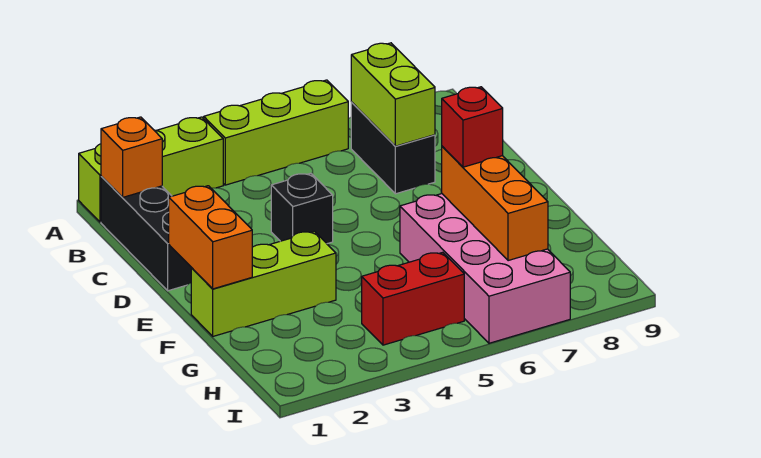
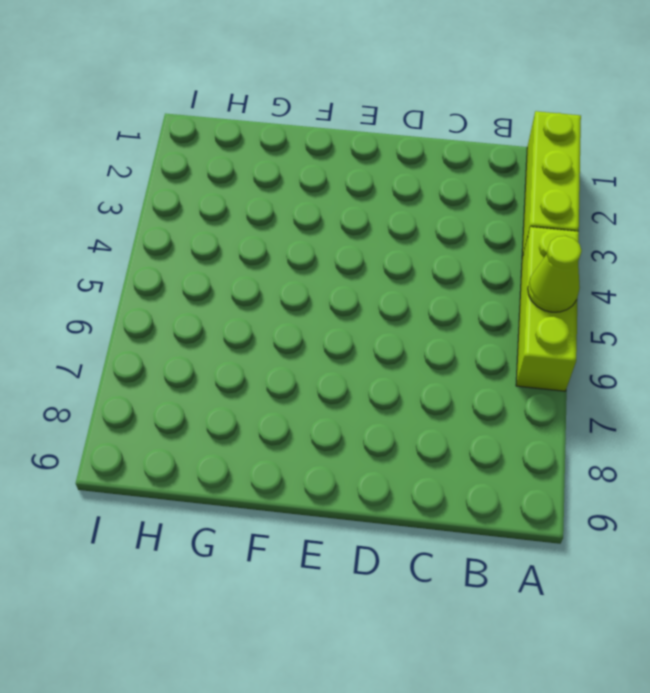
lime 1x1 cone [528,236,582,312] -> none
none -> black 1x3 brick [101,177,192,291]
none -> black 1x2 brick [351,102,435,194]
none -> black 1x1 brick [271,173,333,244]

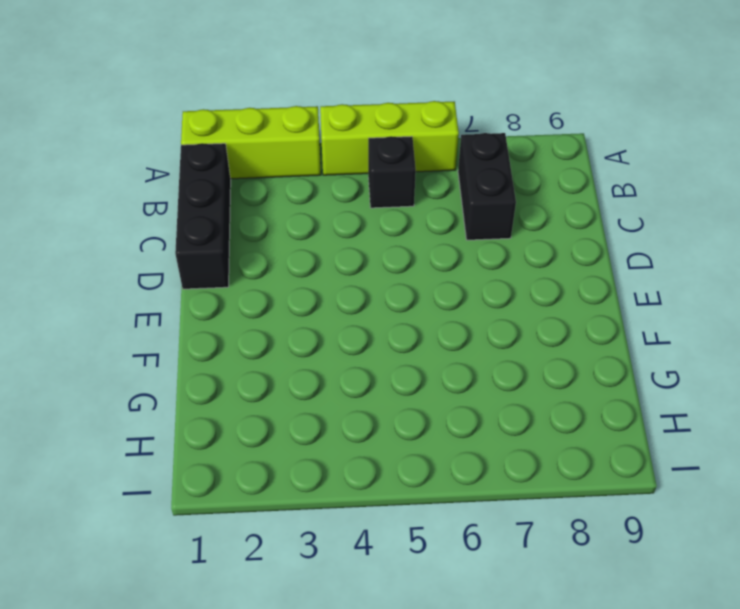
black 1x1 brick [368,136,416,208] -> black 1x1 brick moved to [271,173,333,244]
none -> lime 1x3 brick [191,231,336,336]
none -> pink 2x4 brick [400,194,570,343]
none -> red 1x2 brick [362,252,464,345]

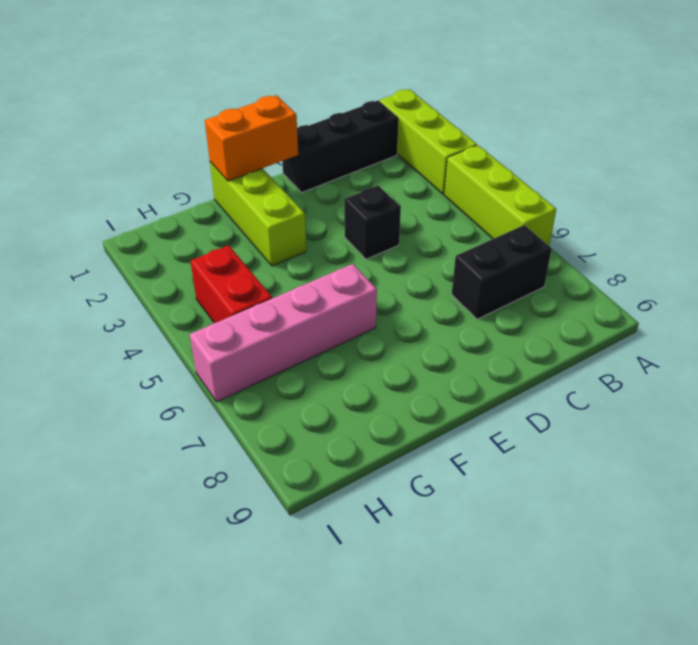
pink 1x4 brick [190,264,377,402] -> pink 2x4 brick [400,194,570,343]
none -> orange 1x1 brick [101,117,162,197]
none -> lime 1x2 brick [351,43,435,146]
none -> orange 1x3 brick [442,146,548,261]

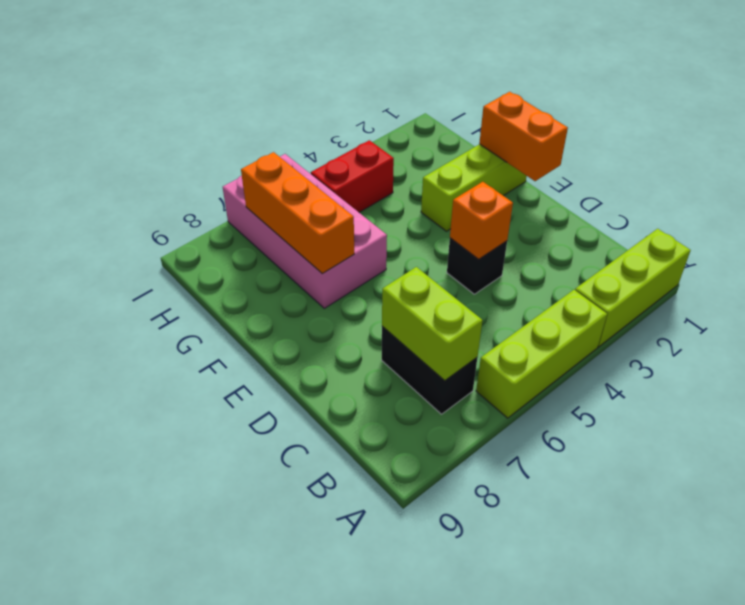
orange 1x1 brick [450,182,513,259] -> orange 1x1 brick moved to [101,117,162,197]
none -> black 1x3 brick [101,177,192,291]
none -> red 1x1 brick [442,87,503,167]

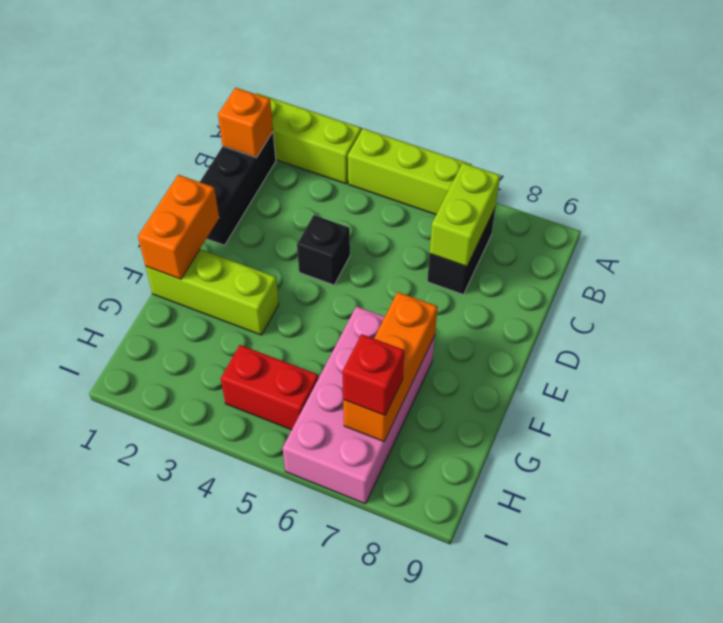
red 1x1 brick [343,334,404,415] -> red 1x1 brick moved to [442,87,503,167]

